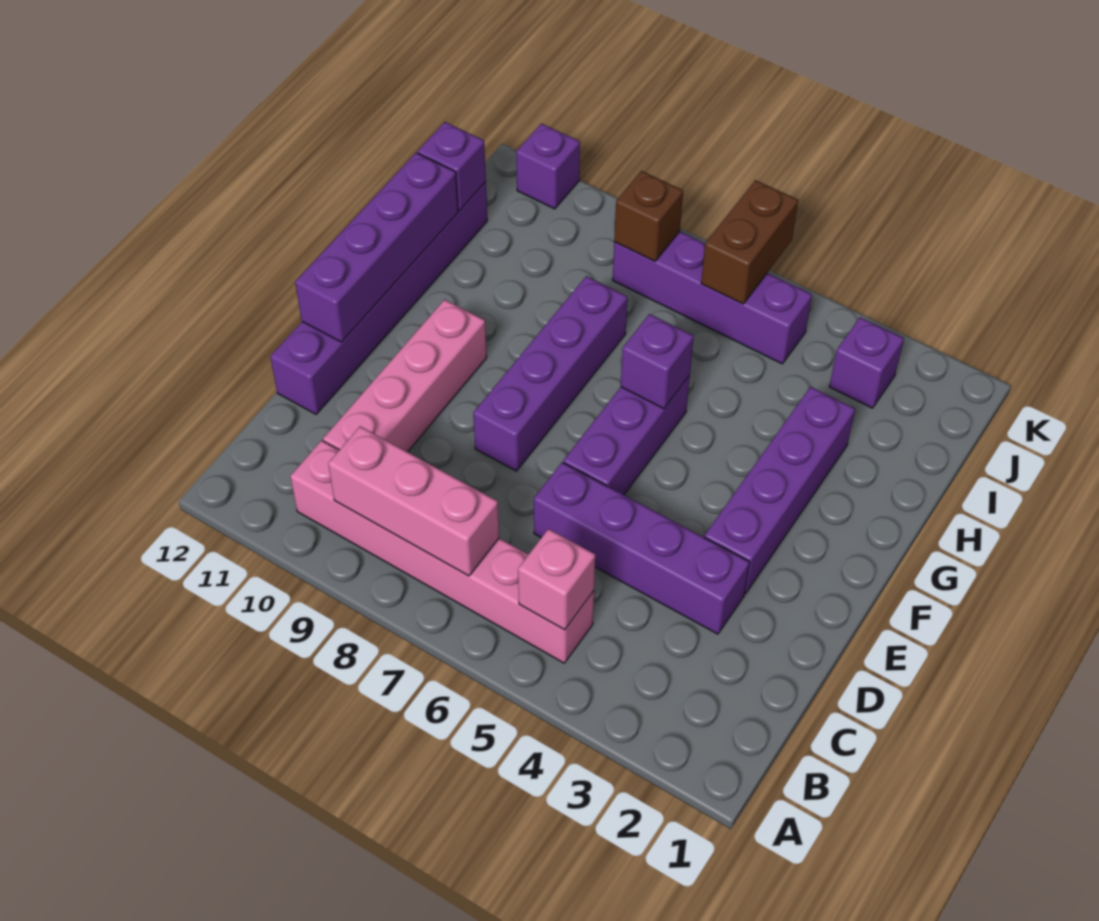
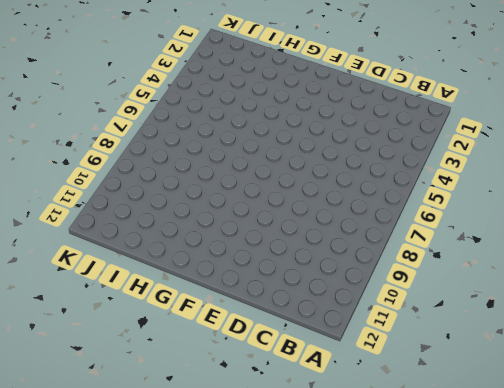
none -> pink 1x6 brick [290,440,594,663]
none -> pink 1x4 brick [323,300,487,452]
none -> purple 1x4 brick [534,462,750,634]

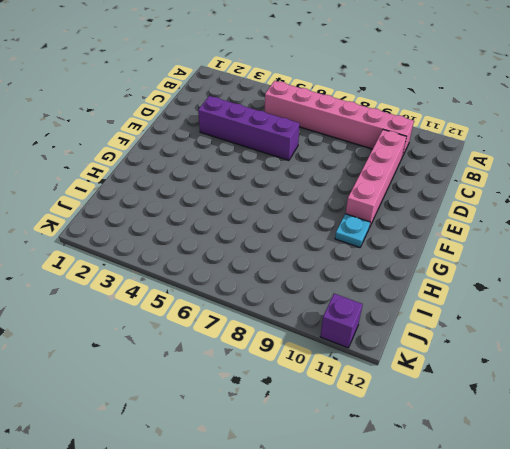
cyan 1x1 plate [335,214,370,248] -> none
none -> purple 1x6 brick [270,182,487,414]
none -> purple 1x4 brick [704,387,855,594]
none -> purple 1x3 brick [563,376,690,495]

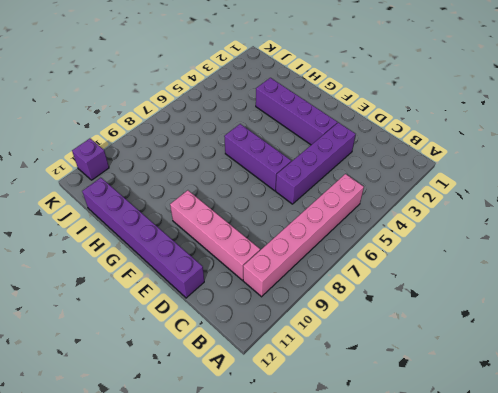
none -> purple 1x4 brick [473,276,627,471]
none -> purple 1x1 brick [829,317,904,408]
none -> purple 1x4 brick [613,231,812,364]

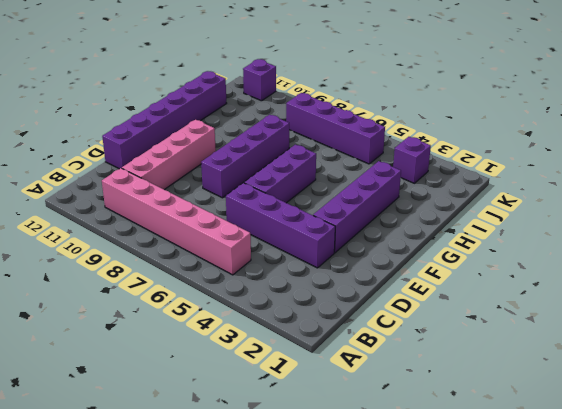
none -> pink 1x1 brick [518,529,595,630]
none -> pink 1x3 brick [328,426,499,576]
none -> purple 1x4 brick [295,153,458,342]

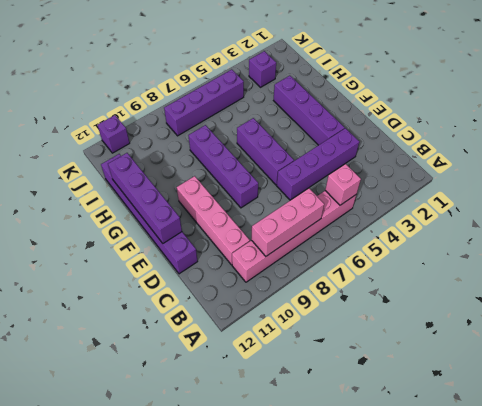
none -> purple 1x1 brick [621,314,694,409]
none -> purple 1x1 brick [418,122,486,211]
none -> brown 1x2 brick [701,180,798,304]

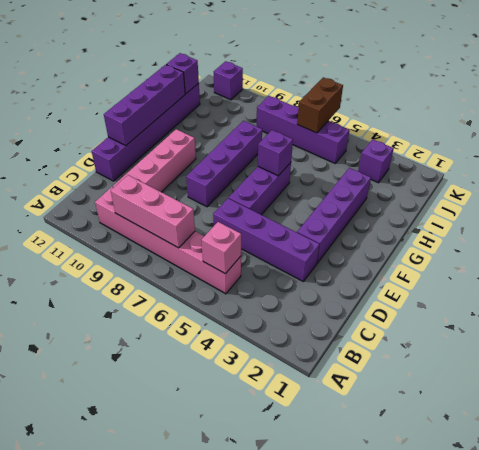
none -> brown 1x1 brick [614,171,683,261]

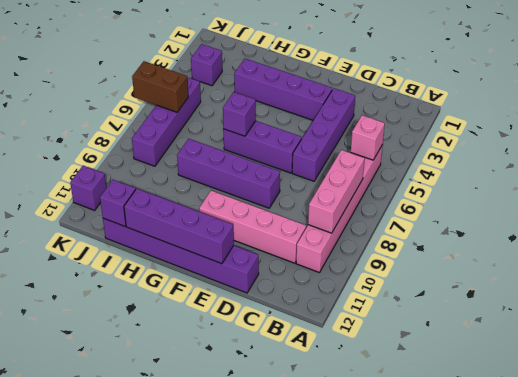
none -> brown 1x1 brick [614,171,683,261]

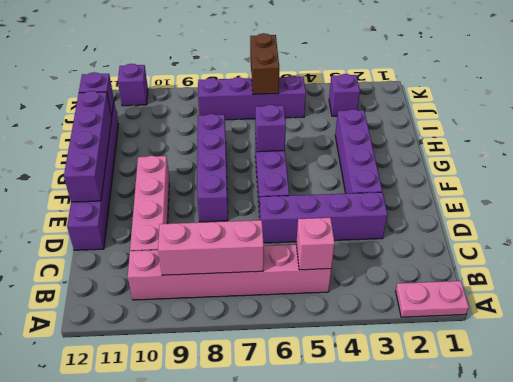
pink 1x2 plate [396,281,469,317] -> none
none -> brown 1x1 brick [614,171,683,261]

